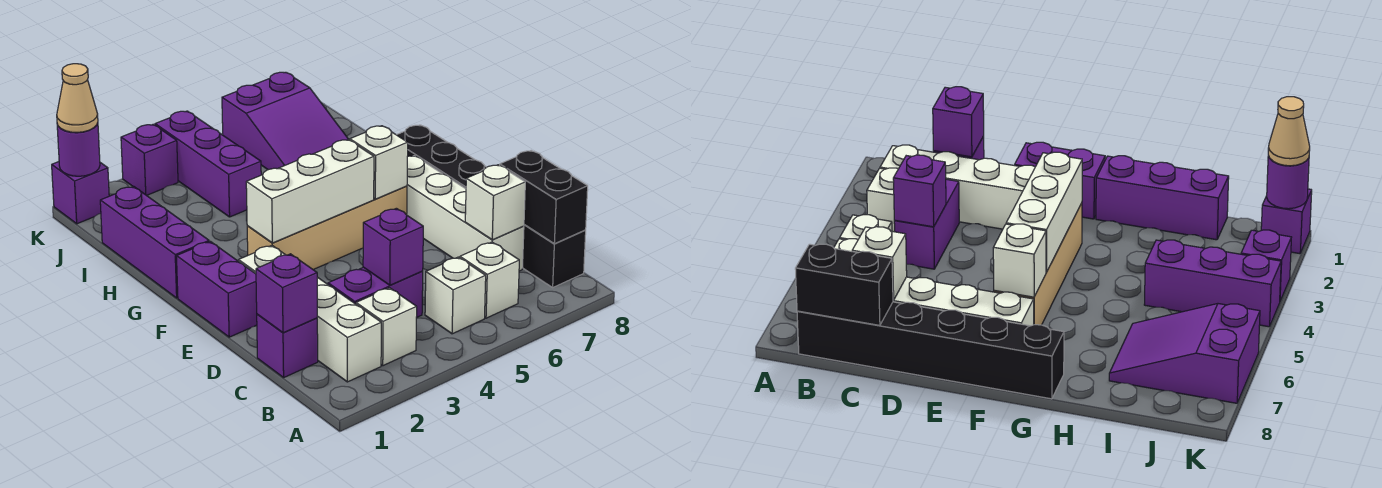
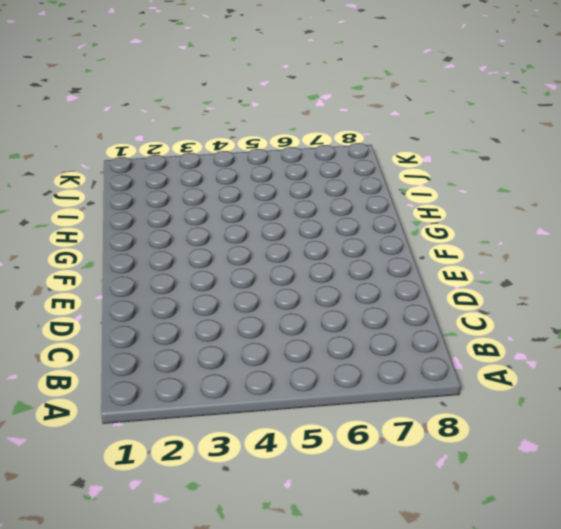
none -> white 1x4 brick [239,245,381,382]
none -> white 1x1 brick [356,288,417,366]
none -> white 1x1 brick [425,257,486,334]

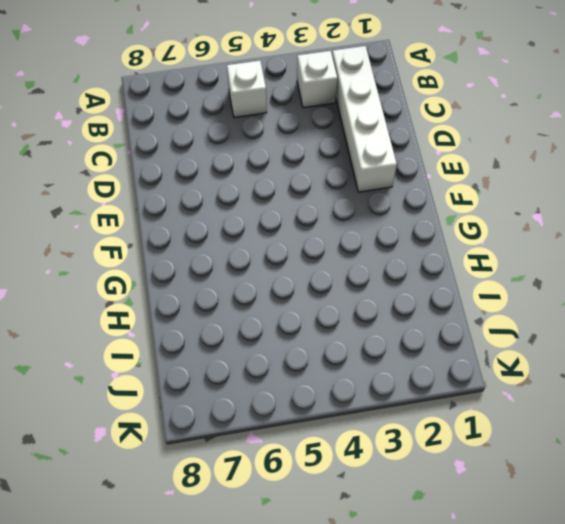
none -> white 1x1 brick [460,242,519,318]
none -> black 1x6 brick [397,125,586,287]
none -> purple 1x1 brick [257,314,318,378]

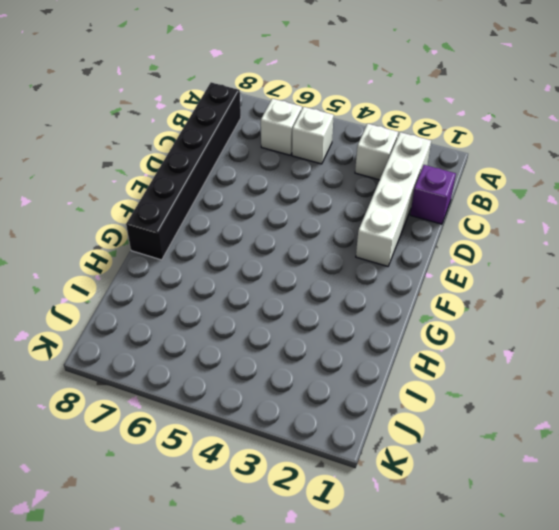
none -> purple 1x2 brick [328,267,423,318]
none -> white 1x4 brick [407,156,524,271]
none -> purple 1x2 brick [177,241,257,337]

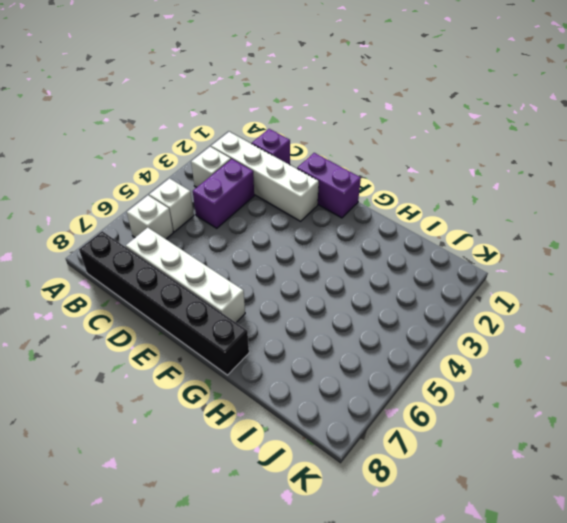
none -> tan 1x4 brick [247,186,407,270]
none -> purple 1x3 brick [100,187,209,298]
none -> purple 1x3 brick [155,111,261,217]

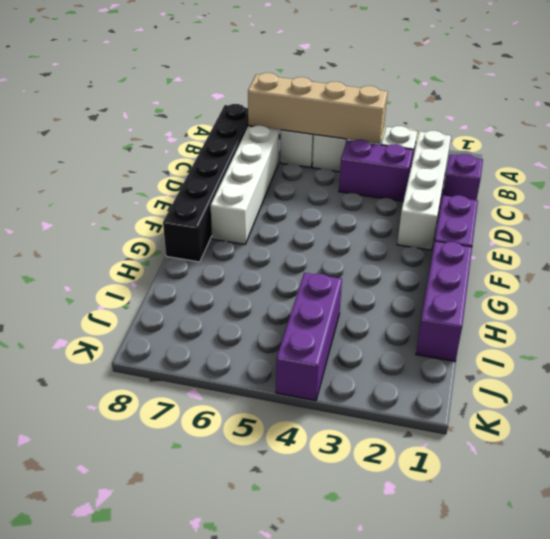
tan 1x4 brick [248,73,388,143] -> tan 1x4 brick moved to [247,186,407,270]
none -> purple 2x3 slope [222,72,349,170]
none -> purple 1x1 brick [52,162,109,224]
none -> purple 1x1 brick [121,124,178,196]

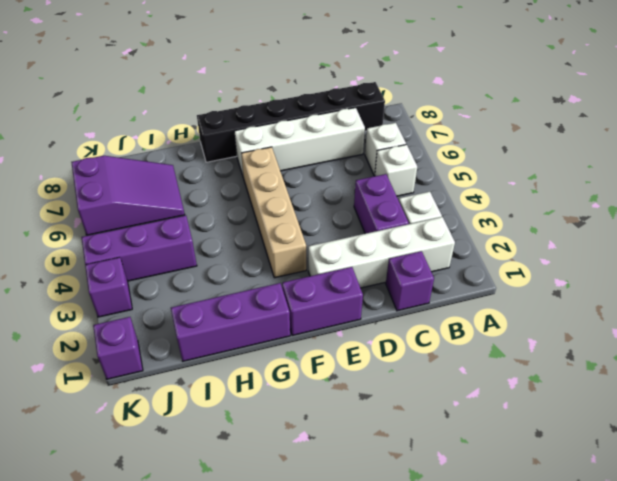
none -> black 1x2 brick [500,151,588,244]
none -> purple 1x1 brick [256,254,317,333]
none -> purple 1x1 brick [363,208,423,285]

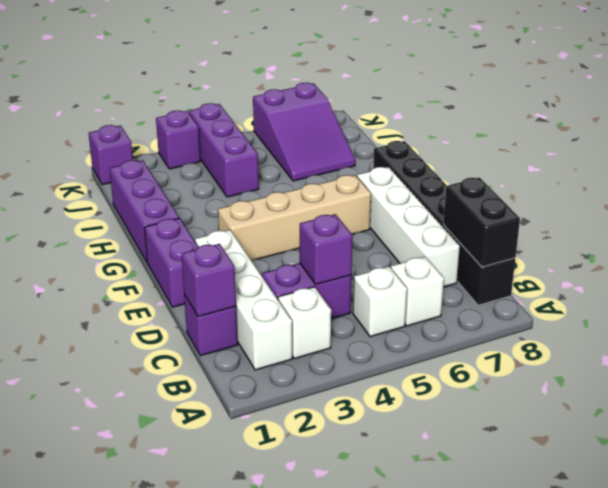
none -> white 1x1 brick [465,165,525,240]
none -> white 1x3 brick [246,140,374,243]
none -> white 1x1 brick [350,126,408,199]

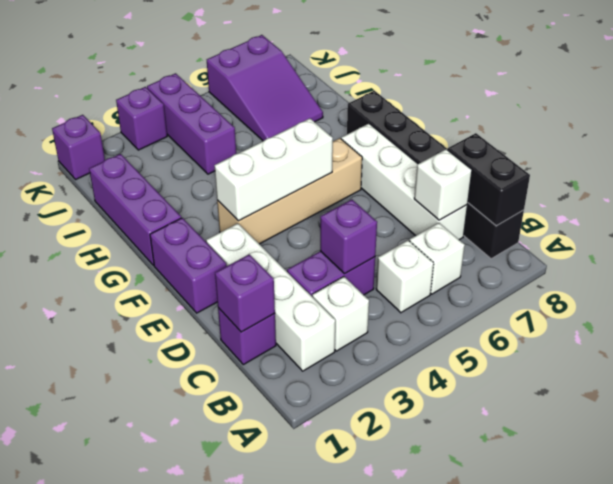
none -> white 1x1 brick [350,126,408,199]
none -> purple 1x1 round brick [57,123,100,176]
none -> tan 1x1 cone [57,64,98,132]

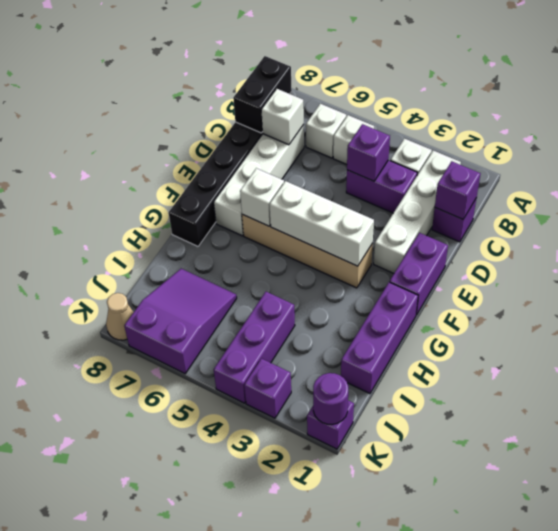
tan 1x1 cone [106,293,133,340] -> tan 1x1 cone moved to [57,64,98,132]

